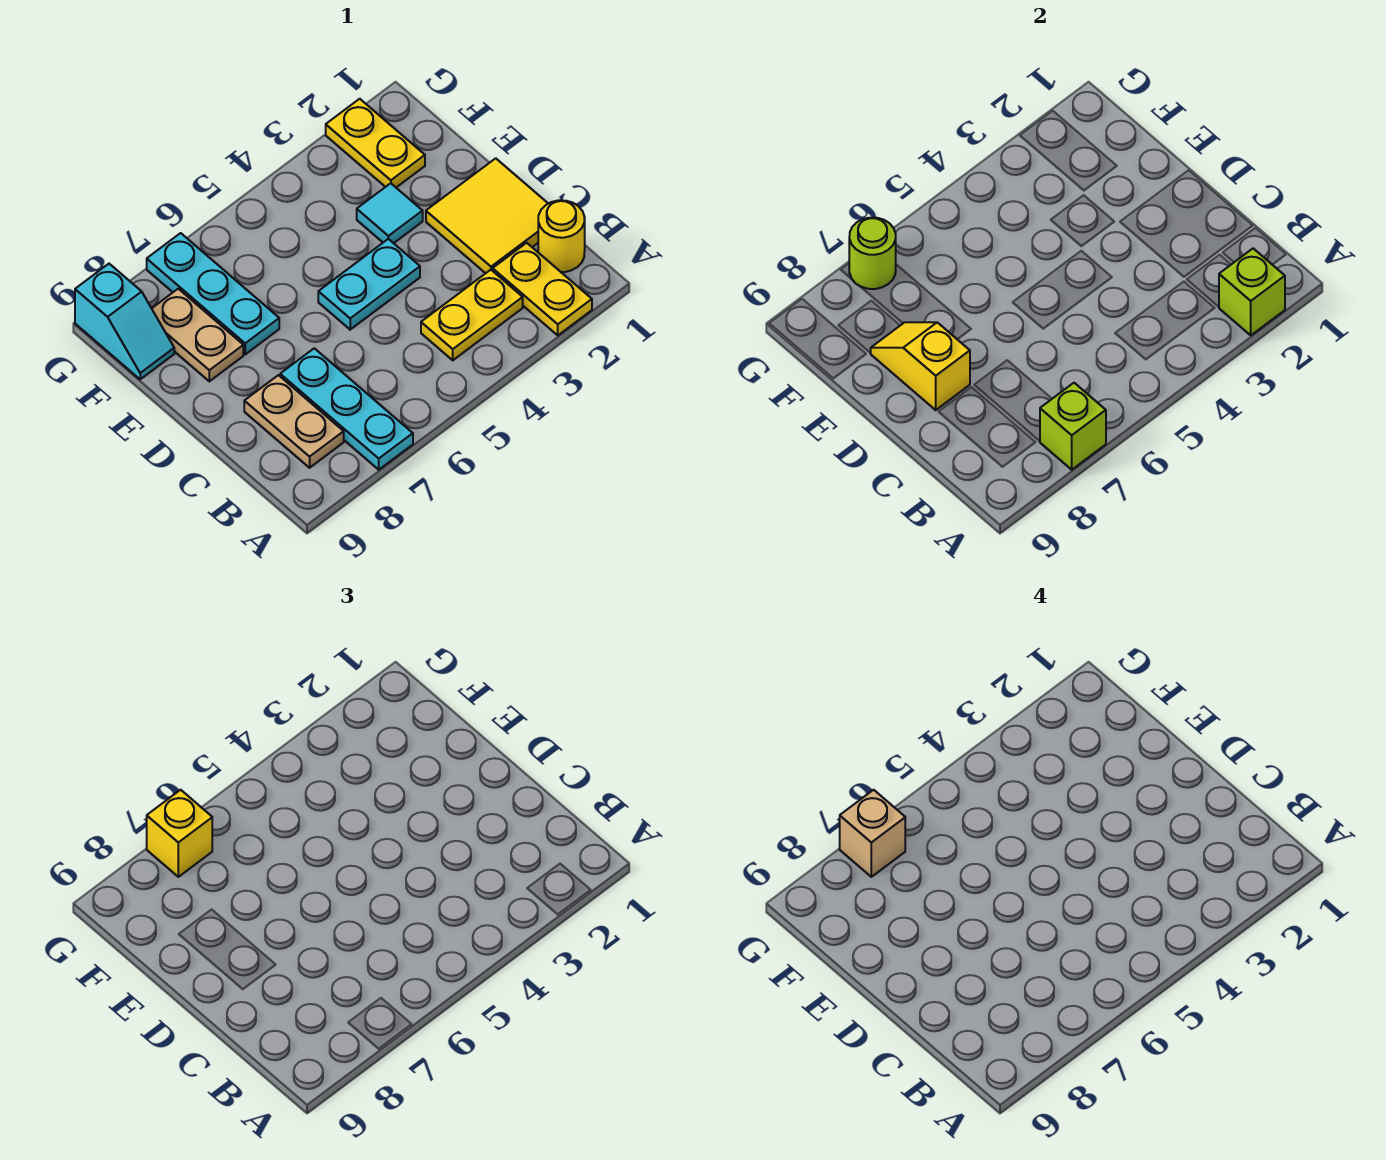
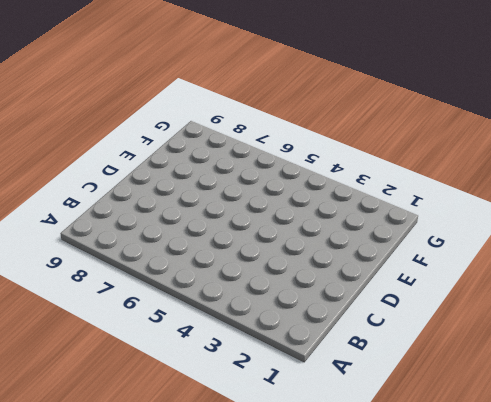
none -> yellow 1x2 plate [493,243,592,335]
none -> cyan 1x3 plate [280,348,413,470]
none -> yellow 1x1 round brick [538,200,585,272]

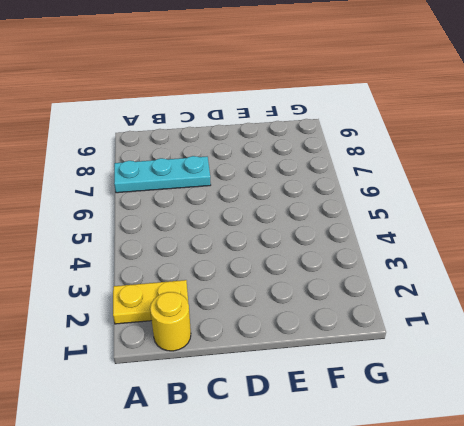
none -> yellow 1x2 plate [421,270,523,360]
none -> tan 1x2 plate [244,375,344,468]
none -> yellow 2x2 tile [426,158,548,273]

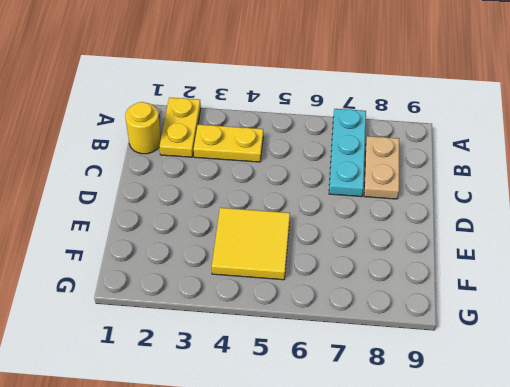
yellow 2x2 tile [212,208,290,280] -> yellow 2x2 tile moved to [426,158,548,273]
none -> cyan 1x2 plate [318,239,420,330]
none -> cyan 1x1 tile [357,183,423,243]
none -> cyan 1x3 plate [147,233,279,354]

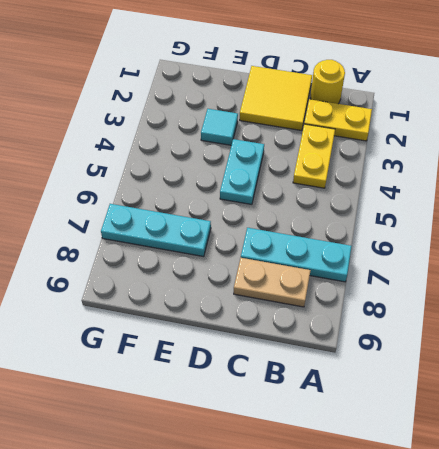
none -> tan 1x2 plate [152,289,243,381]
none -> yellow 1x2 plate [326,99,425,187]
none -> cyan 1x2 slope [75,264,174,379]

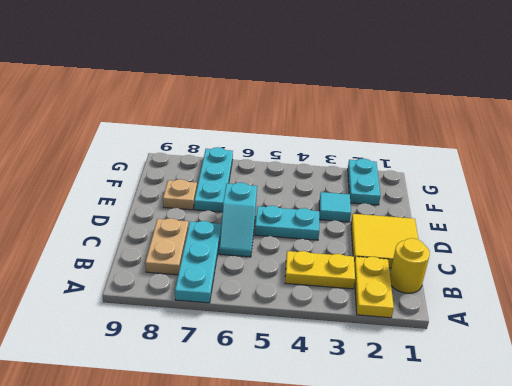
cyan 1x2 slope [219,183,257,257] -> cyan 1x2 slope moved to [75,264,174,379]
tan 1x1 plate [163,179,197,210] -> tan 1x2 plate [152,289,243,381]
cyan 1x2 plate [348,159,380,205] -> yellow 1x2 plate [326,99,425,187]
none -> lime 1x1 brick [1219,248,1285,335]
none -> lime 1x1 brick [1040,383,1106,470]
none -> yellow 1x2 slope [871,322,970,410]

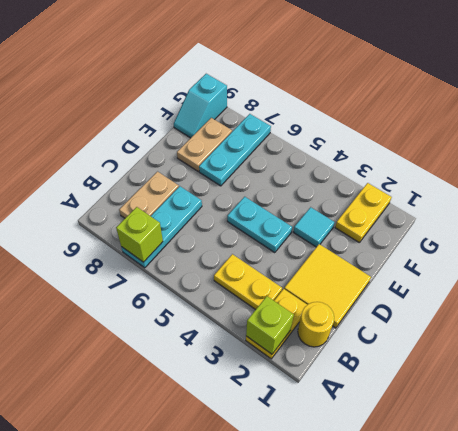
none -> yellow 1x2 slope [871,322,970,410]
none -> lime 1x1 round brick [849,218,896,289]
none -> yellow 1x1 brick [147,790,212,877]

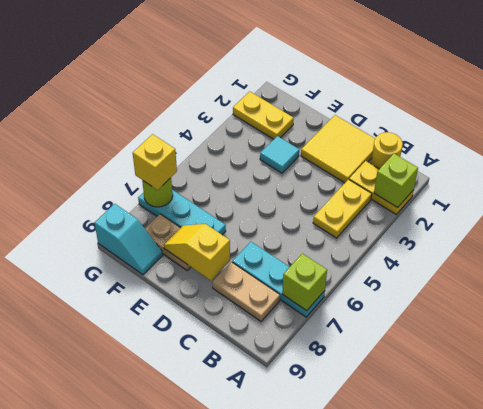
none -> cyan 1x2 plate [318,239,420,330]
none -> tan 1x1 brick [840,790,905,877]

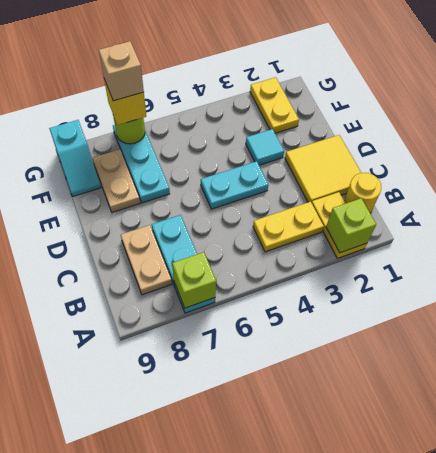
none -> yellow 1x2 slope [871,322,970,410]

